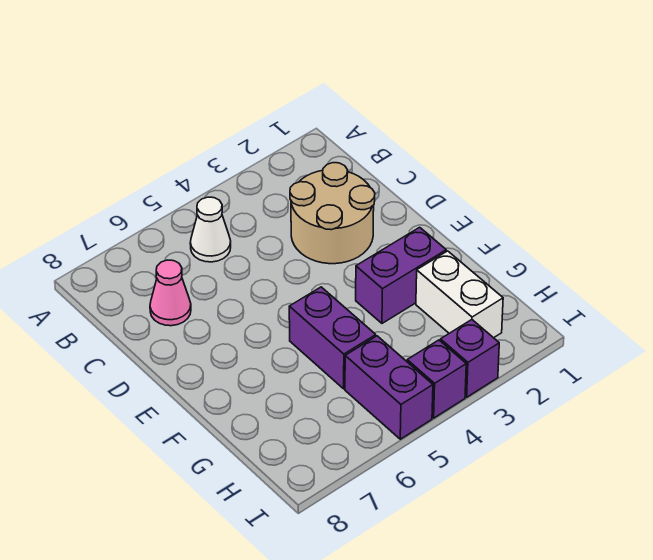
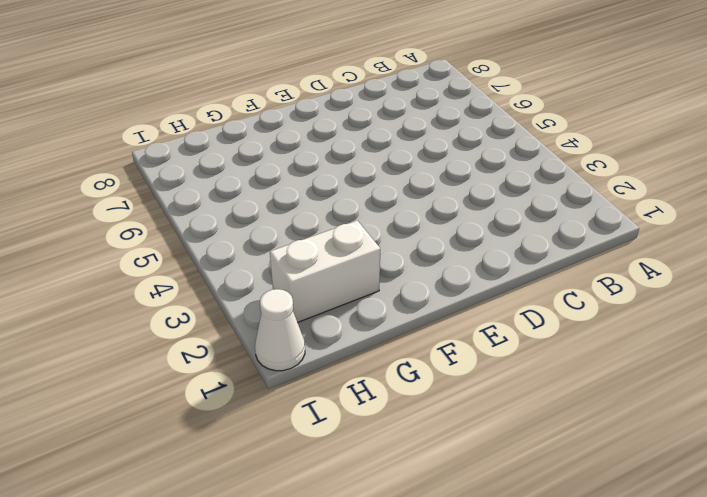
white 1x1 cone [255,289,305,371] -> white 1x1 cone moved to [190,197,231,262]
none -> tan 2x2 round brick [290,163,375,264]
none -> pink 1x1 cone [150,260,191,326]

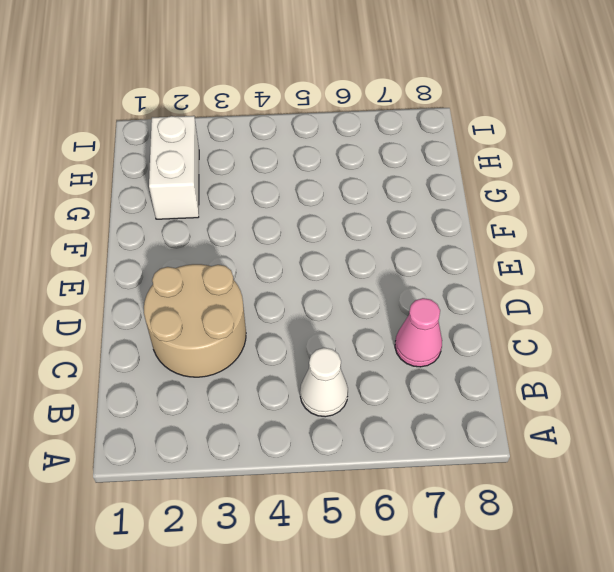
none -> purple 1x2 brick [356,227,446,323]
none -> purple 1x2 brick [289,287,376,389]

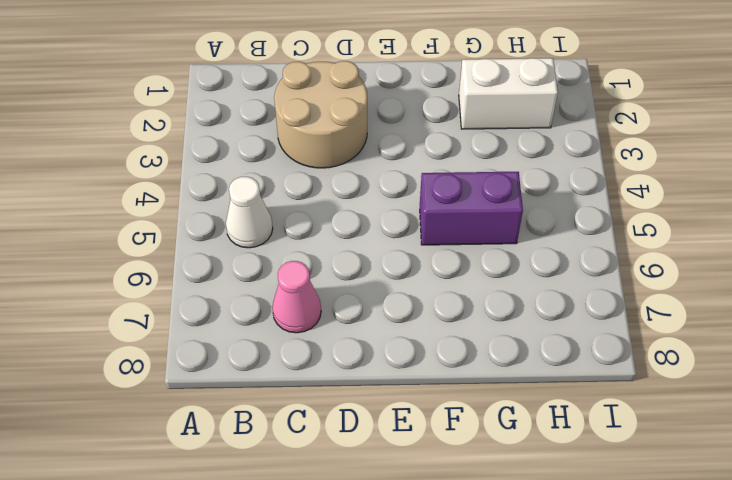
none -> purple 1x2 brick [356,227,446,323]
none -> purple 1x2 brick [345,336,433,439]

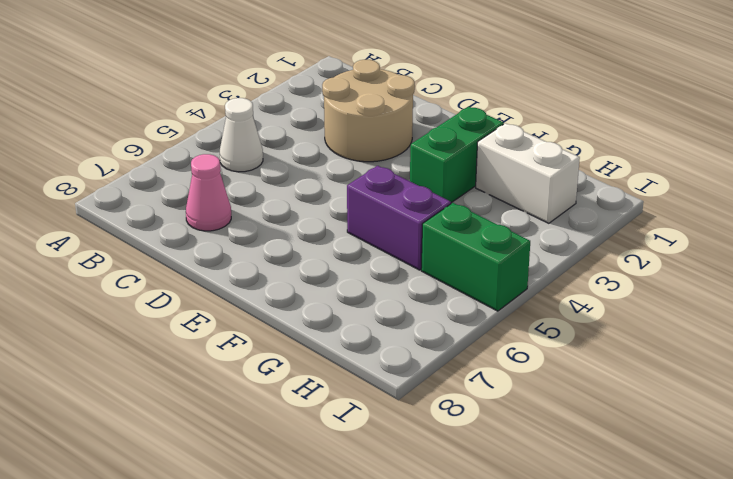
green 1x2 brick [410,107,504,203] -> purple 1x2 brick [356,227,446,323]
green 1x2 brick [421,203,530,311] -> purple 1x2 brick [345,336,433,439]
none -> purple 1x1 brick [440,320,499,397]
none -> purple 1x1 brick [407,340,466,418]

